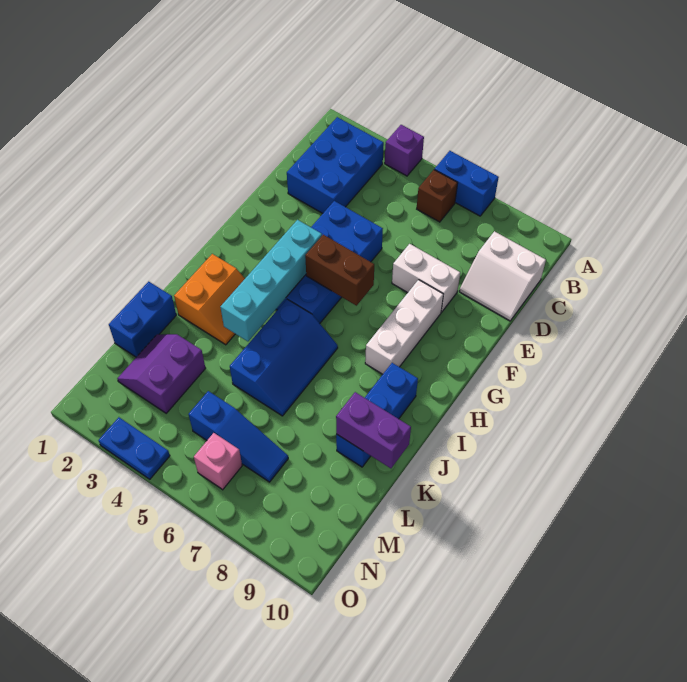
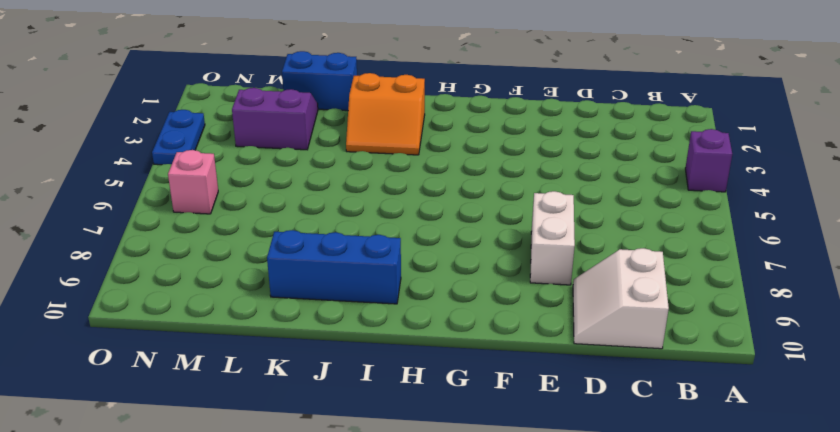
none -> blue 1x2 brick [435,151,499,216]
none -> blue 2x3 brick [287,117,384,213]
none -> brown 1x1 brick [417,170,458,222]

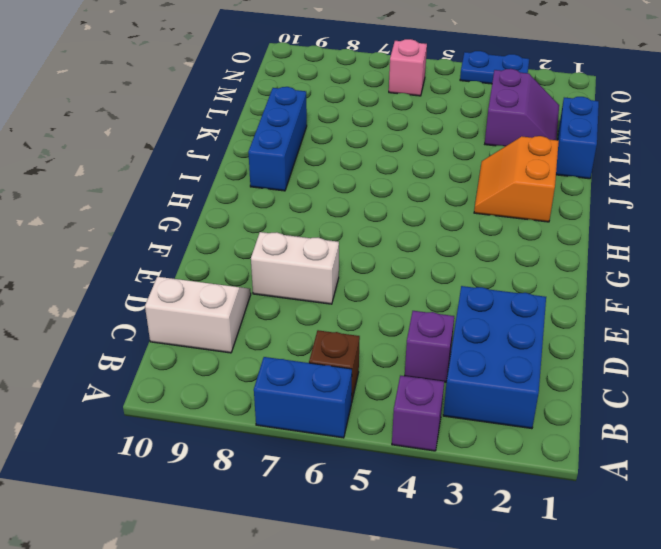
purple 1x1 brick [405,311,454,382] -> none
none -> blue 2x4 brick [276,201,383,323]
none -> white 1x3 brick [365,280,443,374]
none -> blue 2x3 slope [230,299,338,416]

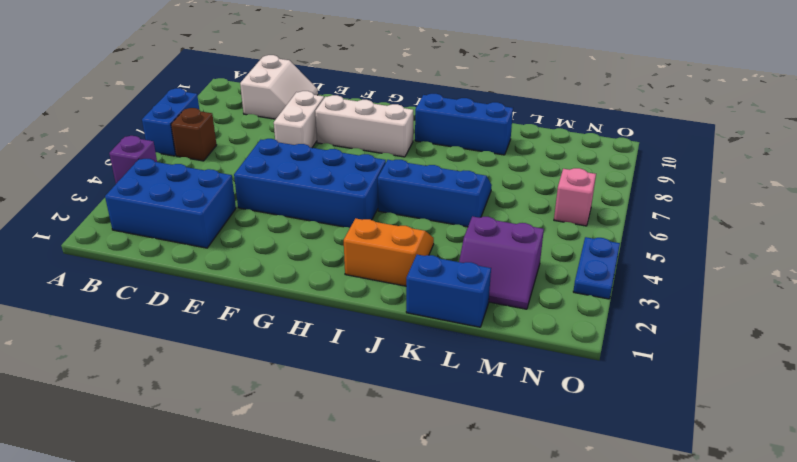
none -> blue 1x3 slope [189,391,288,482]
none -> cyan 1x4 brick [220,220,322,341]
none -> brown 1x2 brick [305,235,374,306]

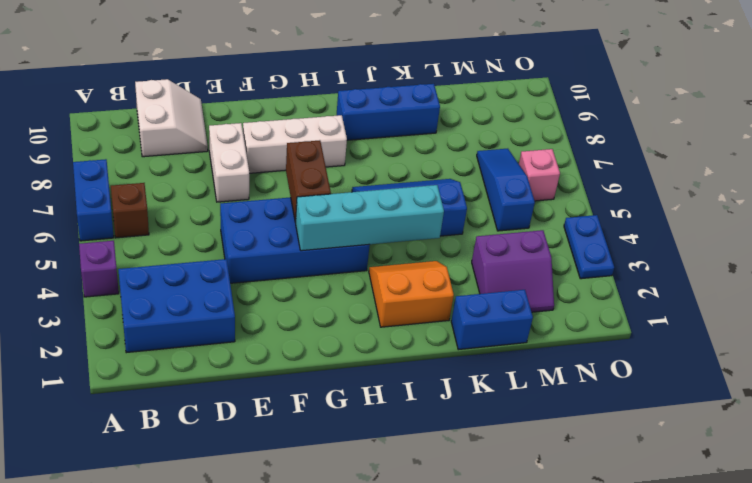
none -> purple 1x2 brick [336,392,411,468]

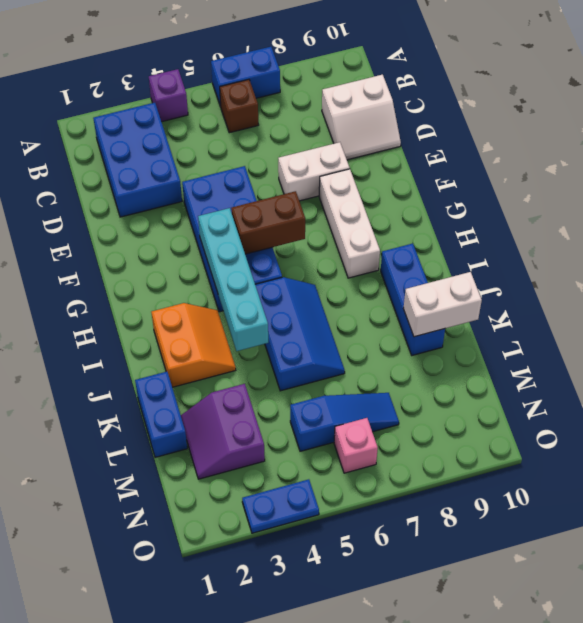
white 1x2 brick [403,272,482,337] -> purple 1x2 brick [336,392,411,468]

